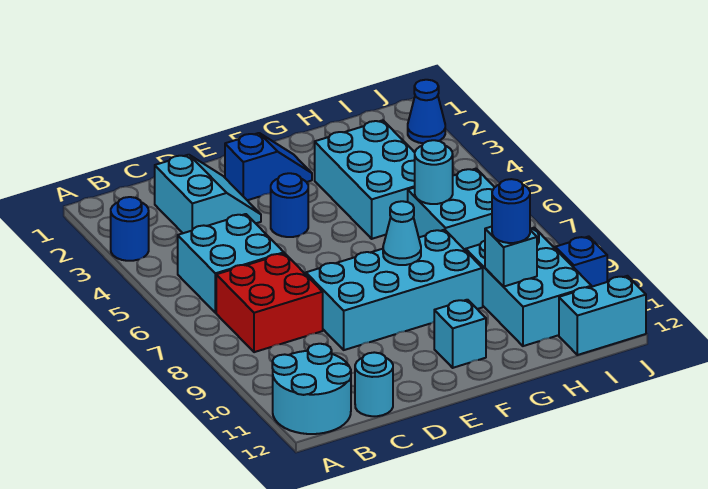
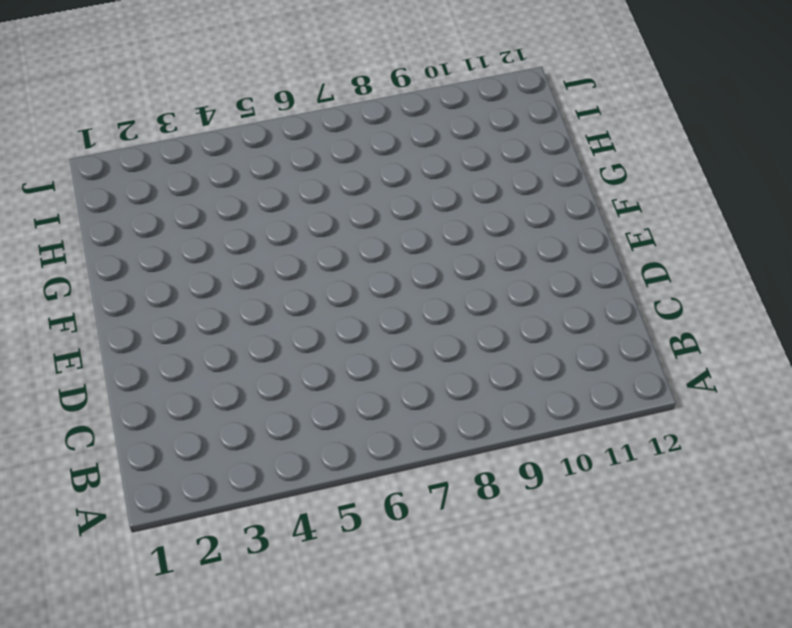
none -> blue 1x1 round brick [111,197,149,261]
none -> cyan 2x2 round brick [272,344,351,434]
none -> cyan 2x2 brick [178,214,284,313]

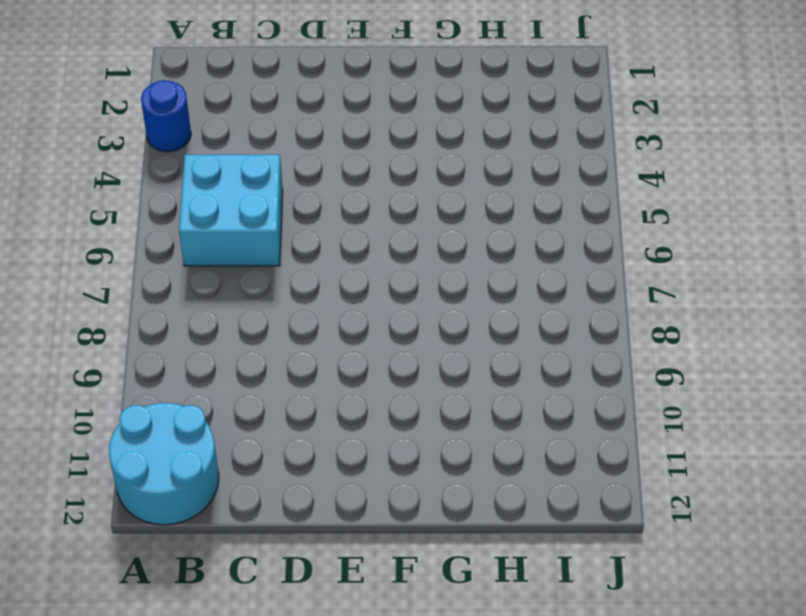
none -> red 2x2 brick [216,253,323,352]
none -> cyan 2x2 slope [155,155,261,233]
none -> cyan 1x1 round brick [355,352,393,416]

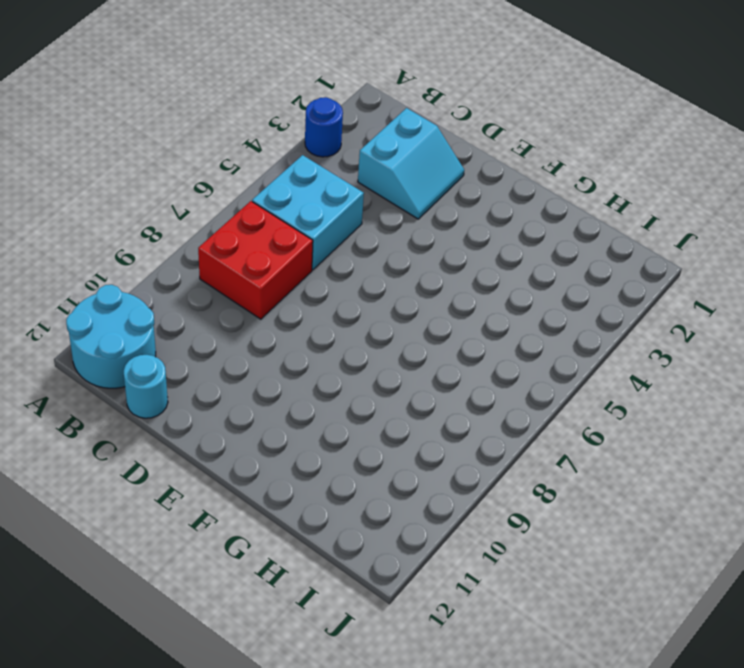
none -> cyan 2x4 brick [306,230,483,350]
none -> blue 1x2 slope [225,133,312,200]
none -> blue 1x1 round brick [271,173,308,237]

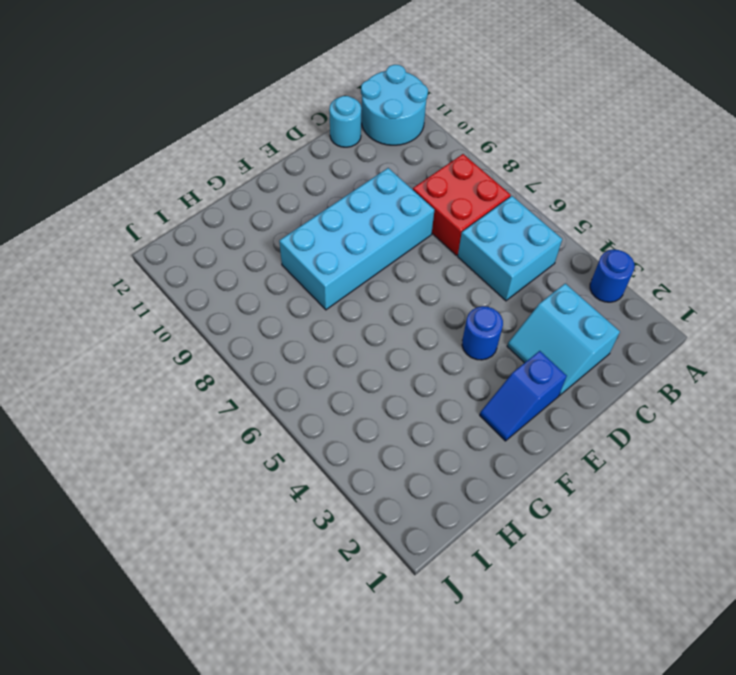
none -> cyan 1x1 brick [434,300,486,368]
none -> cyan 2x3 brick [315,120,415,239]
none -> cyan 2x2 brick [408,169,495,251]

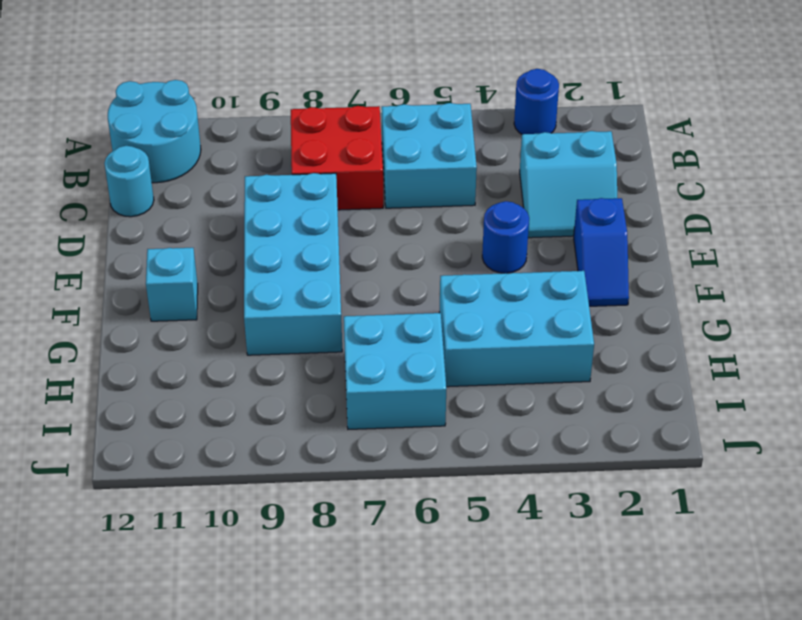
none -> cyan 2x3 brick [466,228,591,346]
none -> cyan 1x2 brick [559,276,646,355]
none -> blue 1x1 cone [408,80,445,143]

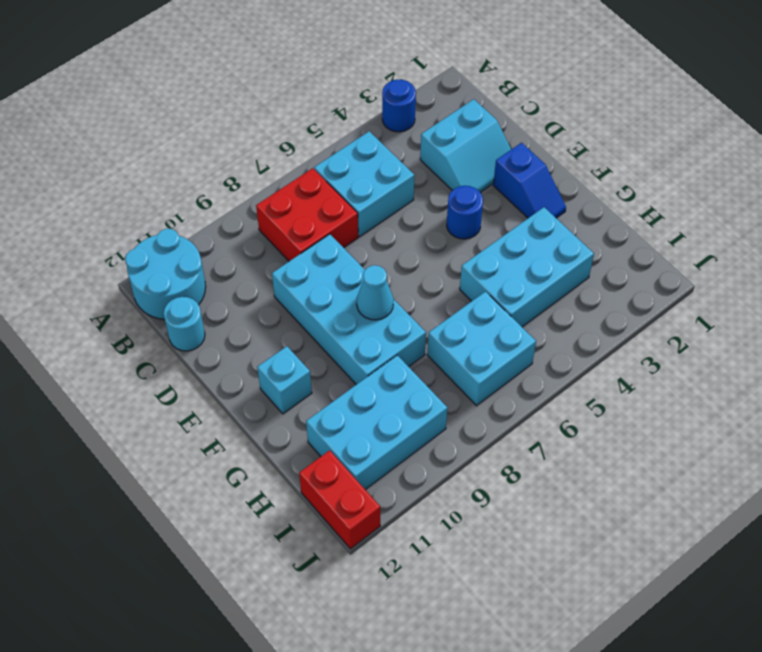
red 1x2 brick [299,450,380,549] -> cyan 1x2 brick [559,276,646,355]
none -> blue 1x1 cone [408,80,445,143]
none -> blue 1x1 brick [555,236,607,287]
none -> cyan 1x1 round brick [415,140,453,204]

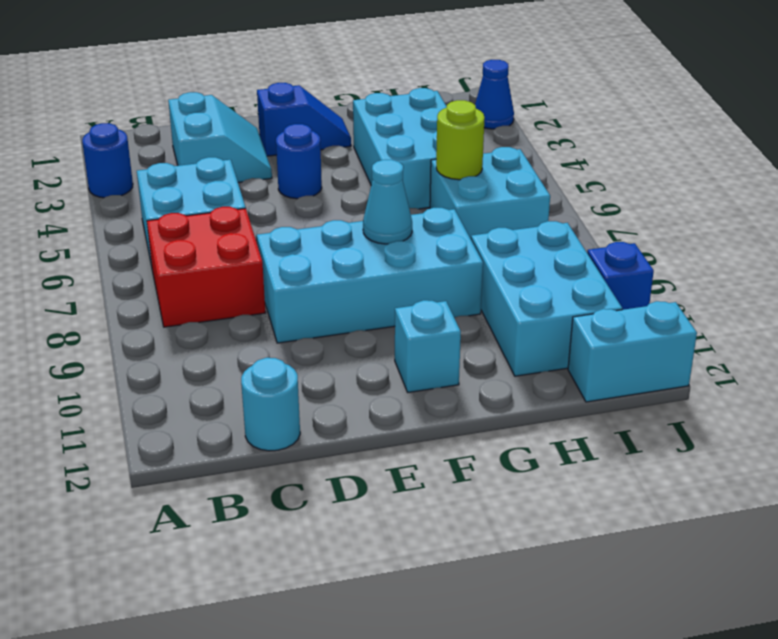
lime 1x1 round brick [436,100,485,180] -> cyan 1x1 round brick [415,140,453,204]
none -> cyan 2x2 round brick [272,344,351,434]
none -> cyan 1x1 brick [485,227,537,287]
none -> blue 1x1 round brick [492,179,530,243]

